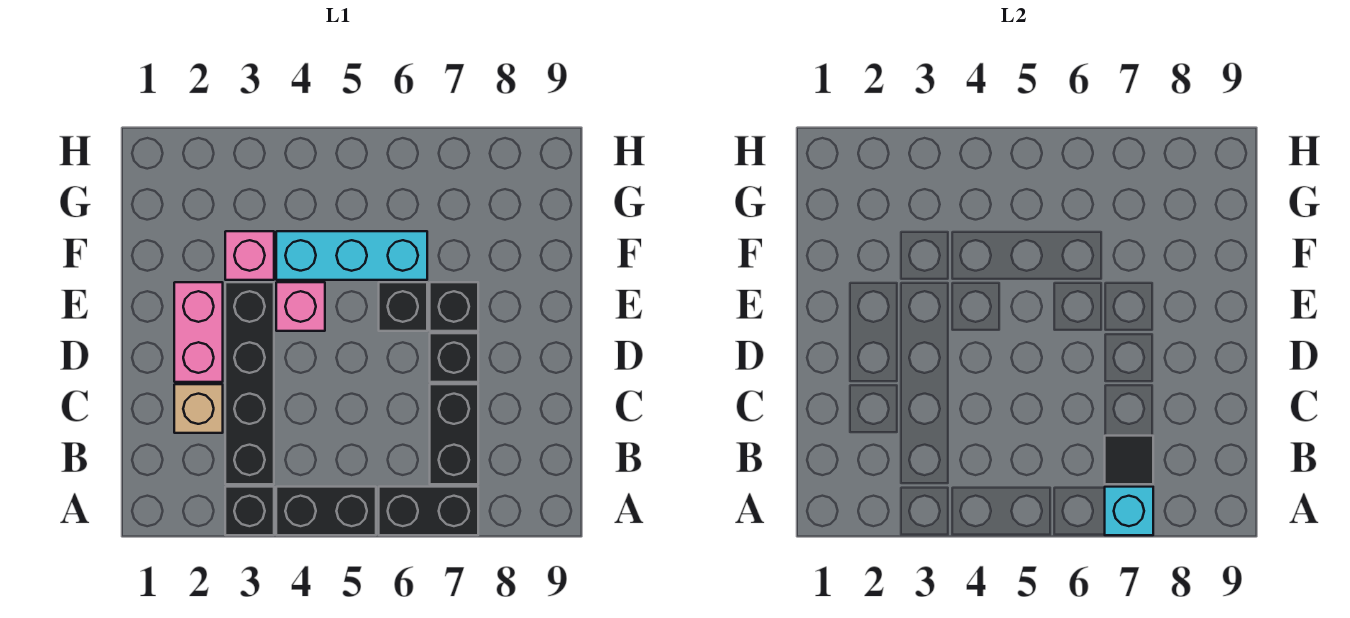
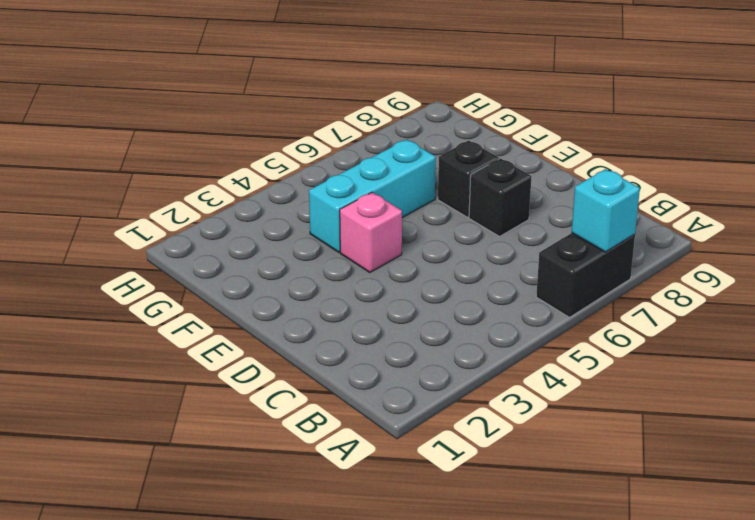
none -> black 1x1 brick [225,487,274,535]
none -> black 1x2 brick [276,487,376,535]
none -> black 1x4 brick [225,282,274,484]

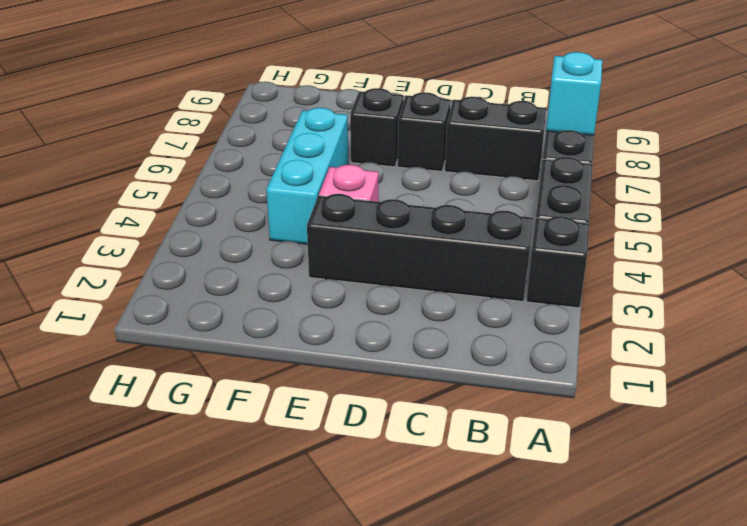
none -> tan 1x1 brick [174,384,223,433]
none -> pink 1x2 brick [174,282,223,382]
none -> black 1x1 brick [379,282,427,331]

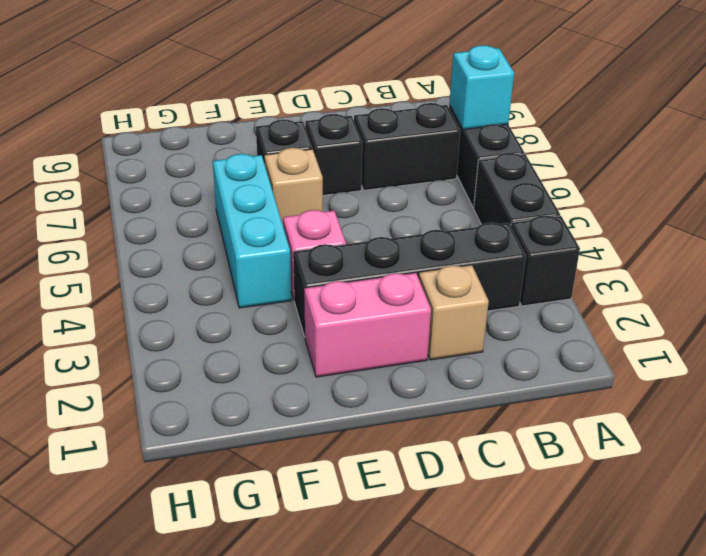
tan 1x1 brick [264,148,323,225] -> black 1x1 brick [379,282,427,331]
none -> pink 1x1 brick [225,231,274,280]
none -> black 1x1 tile [1105,436,1153,484]

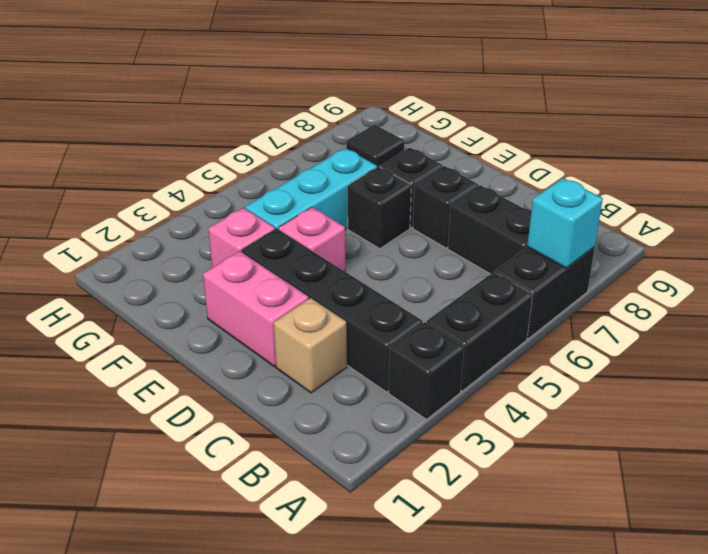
black 1x1 tile [346,125,404,167] -> black 1x1 tile moved to [1105,436,1153,484]

